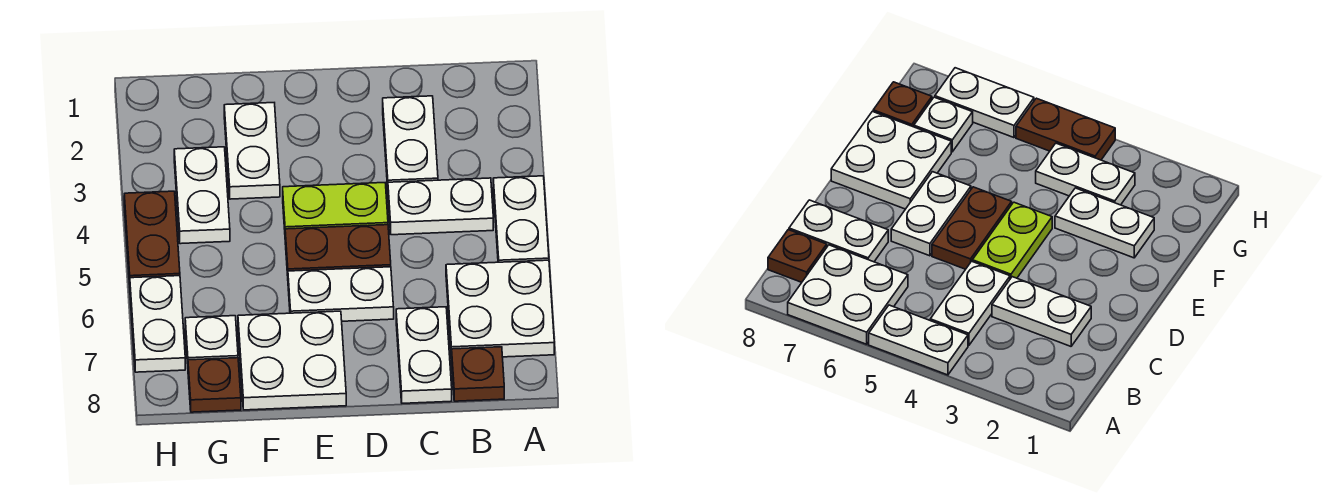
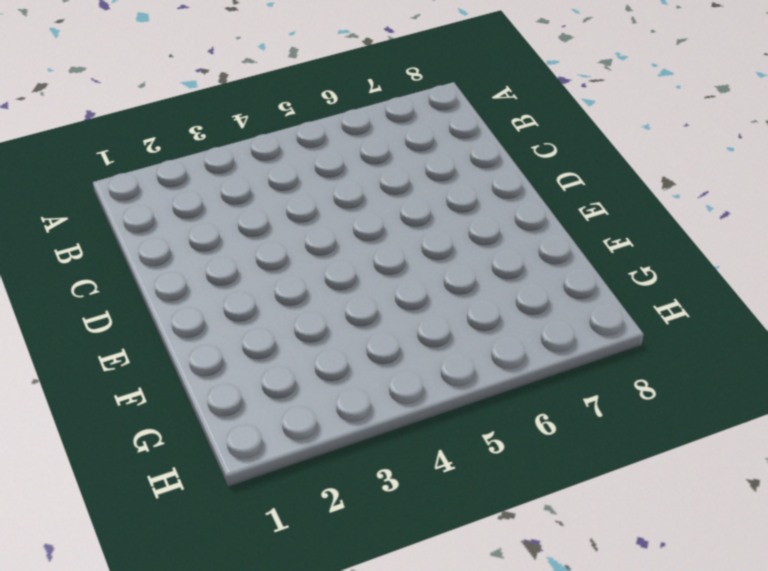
none -> white 1x2 plate [493,176,549,262]
none -> white 2x2 plate [446,260,554,359]
none -> white 1x2 plate [388,178,493,235]

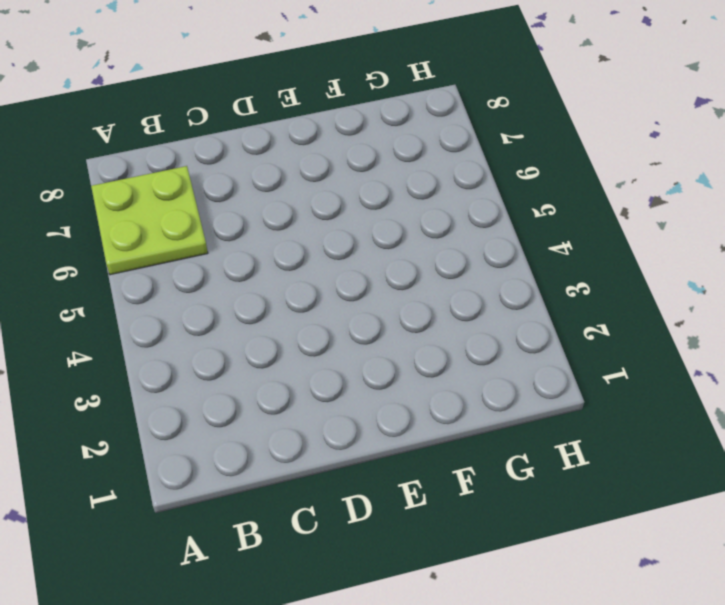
lime 2x2 plate [91,166,208,275] -> white 2x2 plate [446,260,554,359]
none -> white 1x2 plate [493,176,549,262]
none -> white 1x2 plate [388,178,493,235]
none -> brown 1x1 plate [452,347,504,401]

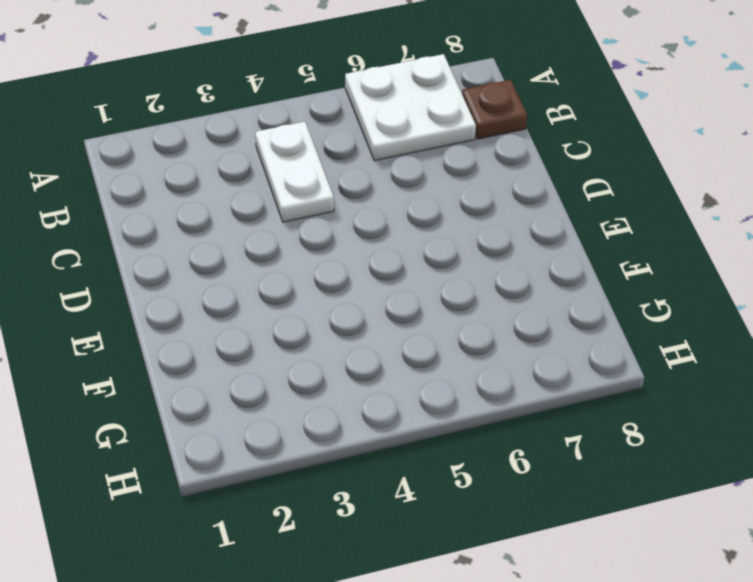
none -> white 1x2 plate [493,176,549,262]
none -> white 1x2 plate [383,96,438,187]
none -> white 1x2 plate [396,307,452,403]

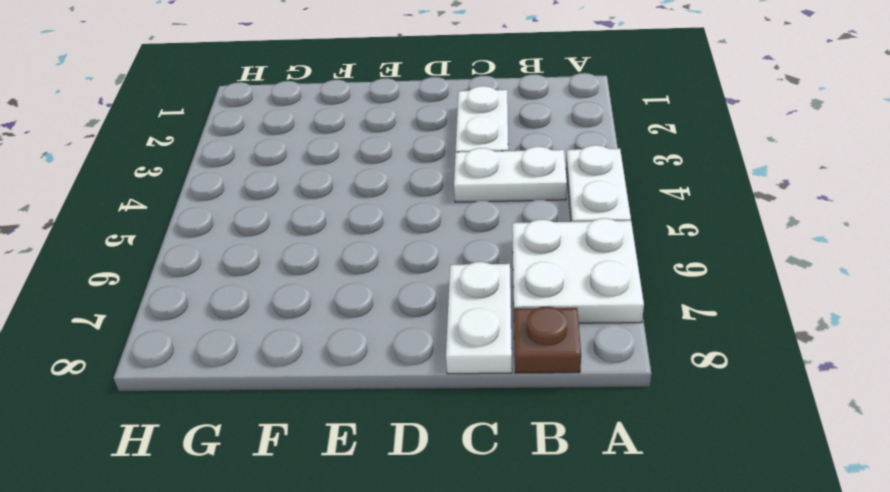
none -> lime 1x2 plate [283,183,388,229]
none -> brown 1x2 plate [285,225,391,276]
none -> white 1x2 plate [288,267,394,321]

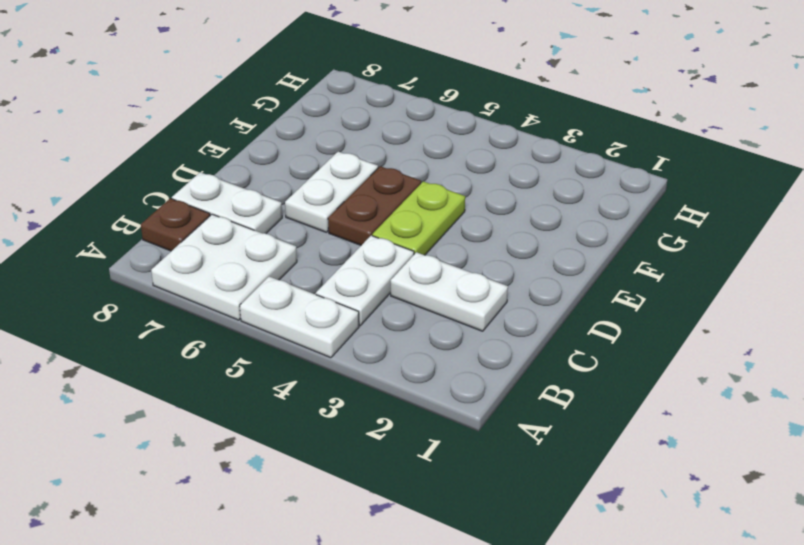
none -> white 2x2 plate [238,311,346,410]
none -> white 1x2 plate [224,103,280,199]
none -> white 1x2 plate [174,147,230,244]

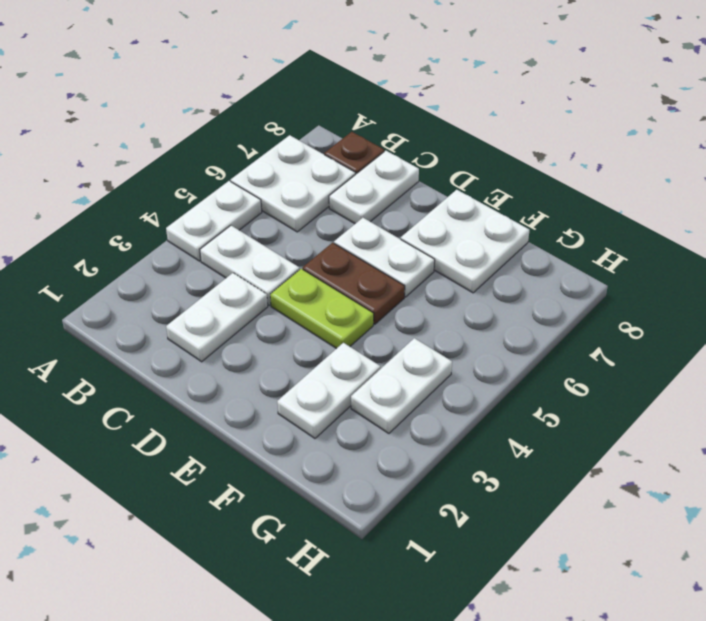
none -> white 1x1 plate [185,316,238,364]
none -> brown 1x1 plate [188,358,241,412]
none -> brown 1x2 plate [124,191,180,284]

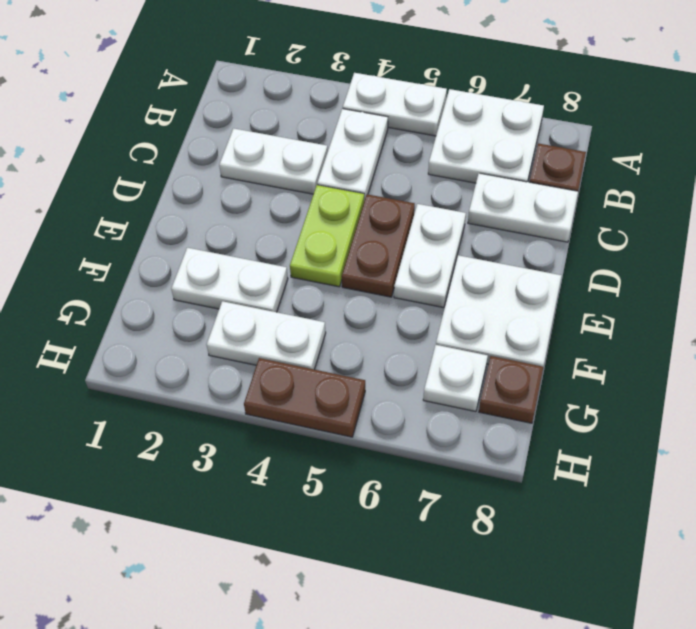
none -> white 1x2 plate [130,276,185,372]

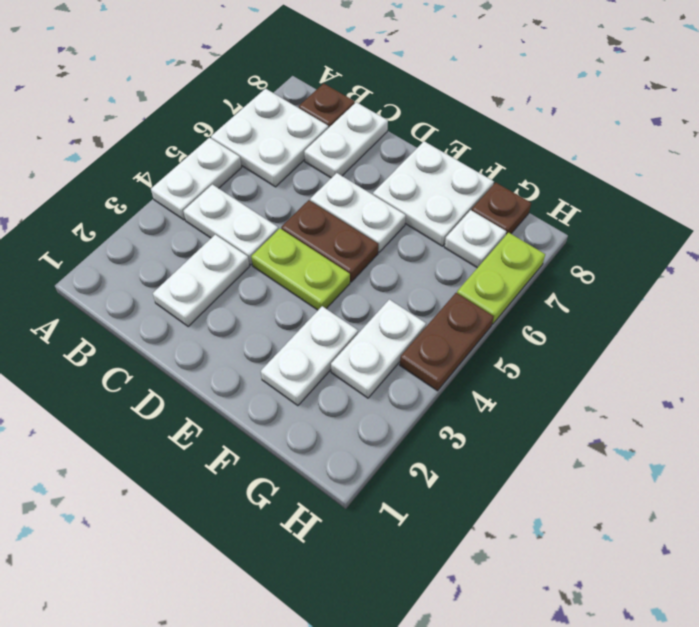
lime 1x2 plate [457,233,545,324] -> white 1x2 plate [130,276,185,372]

